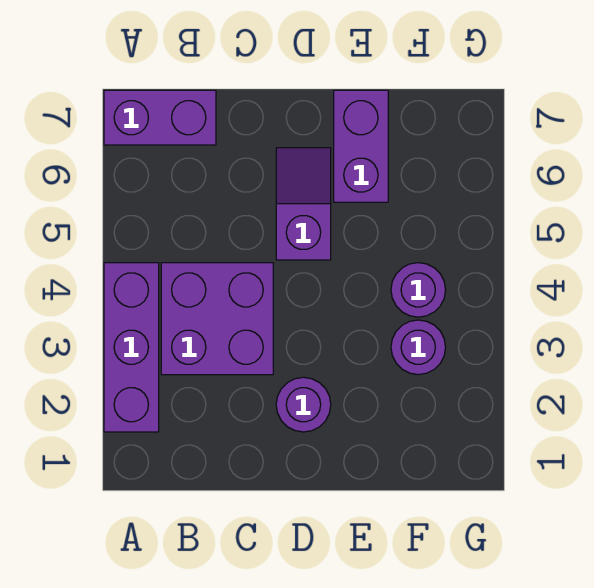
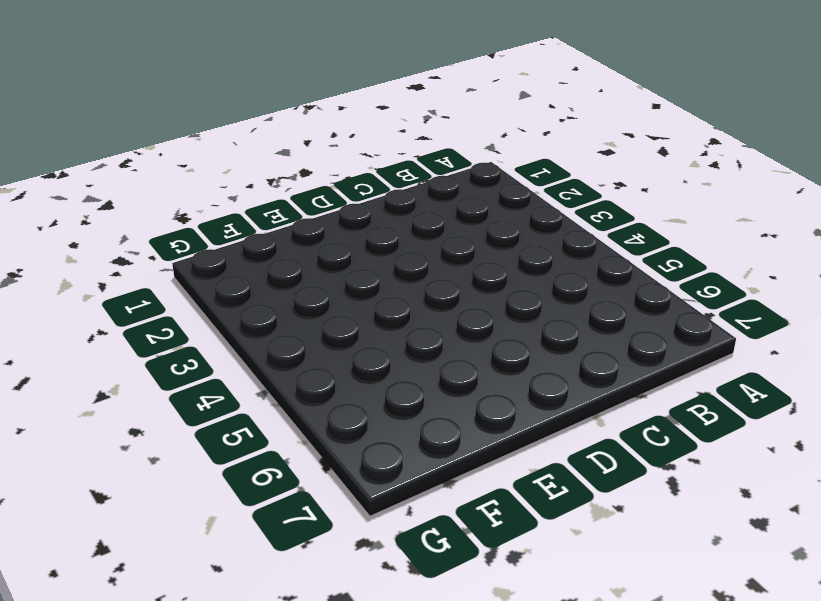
none -> purple 1x3 brick [104,263,159,432]
none -> purple 1x2 brick [104,90,216,145]

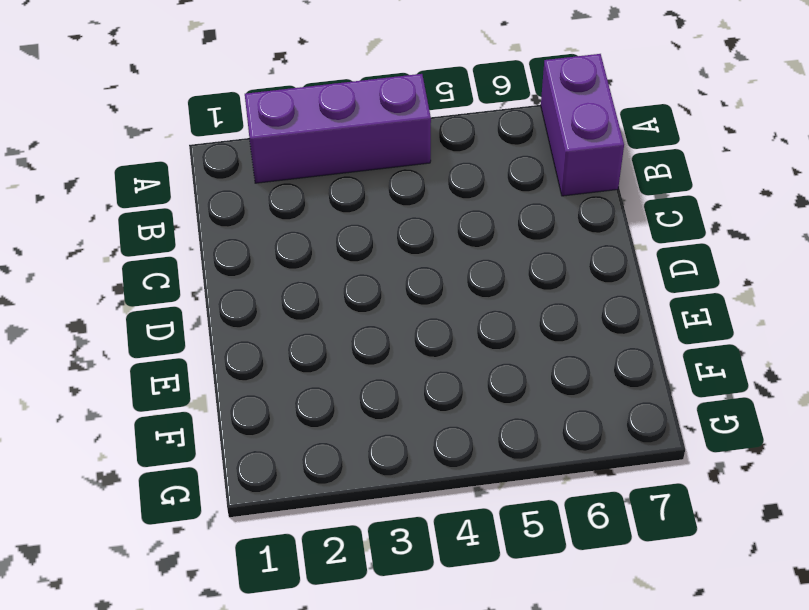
none -> purple 2x2 brick [161,263,273,375]
none -> purple 1x1 round brick [276,377,331,432]

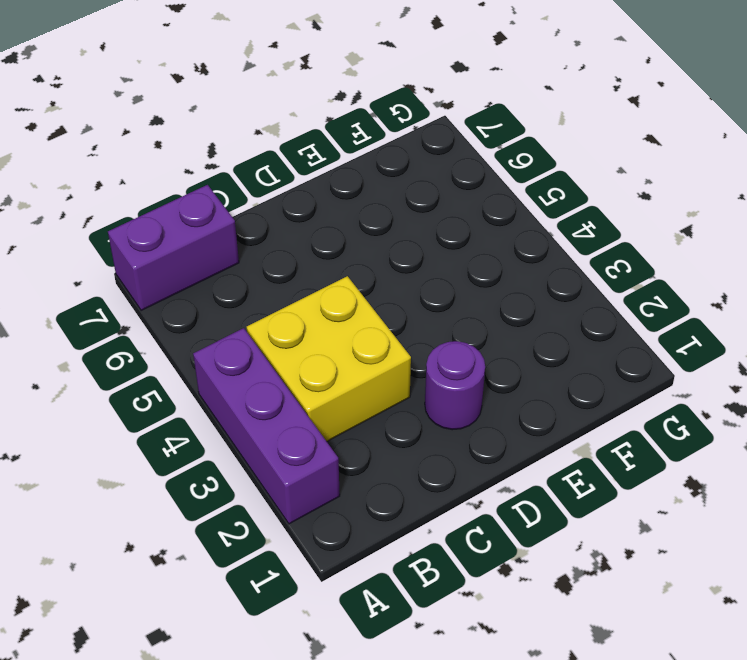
yellow 2x2 brick [247,276,411,441] -> purple 2x2 brick [161,263,273,375]
none -> purple 1x2 slope [276,148,331,260]
none -> purple 1x2 brick [334,90,388,202]

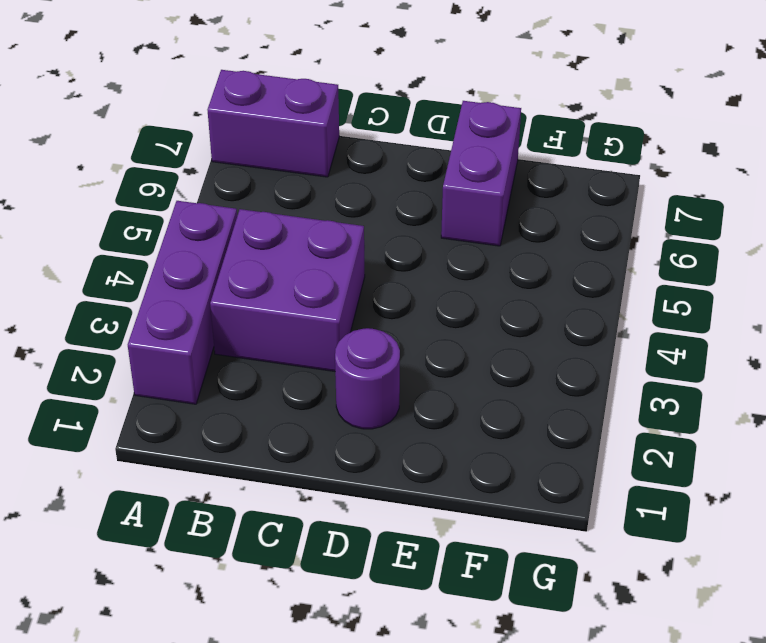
none -> purple 1x2 slope [276,148,331,260]
none -> purple 1x1 round brick [391,320,446,375]

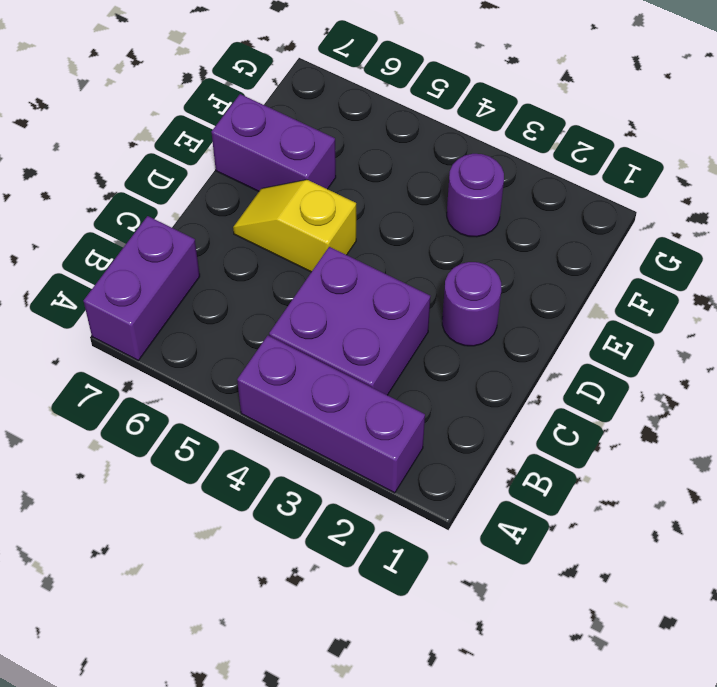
yellow 1x2 slope [233,180,356,272] -> purple 1x2 slope [276,148,331,260]
none -> purple 1x1 round brick [391,263,446,317]

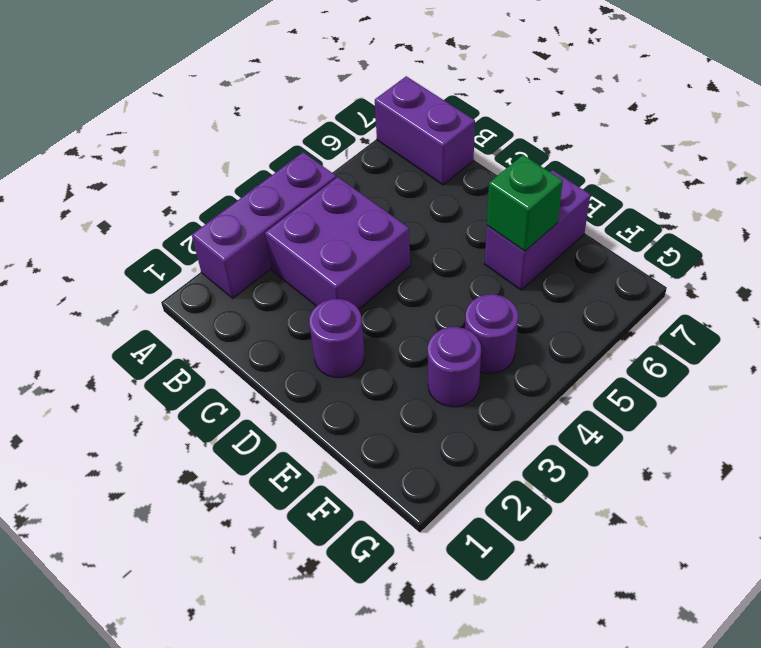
green 1x1 brick [487,155,563,251] -> none
none -> purple 1x2 slope [276,148,331,260]

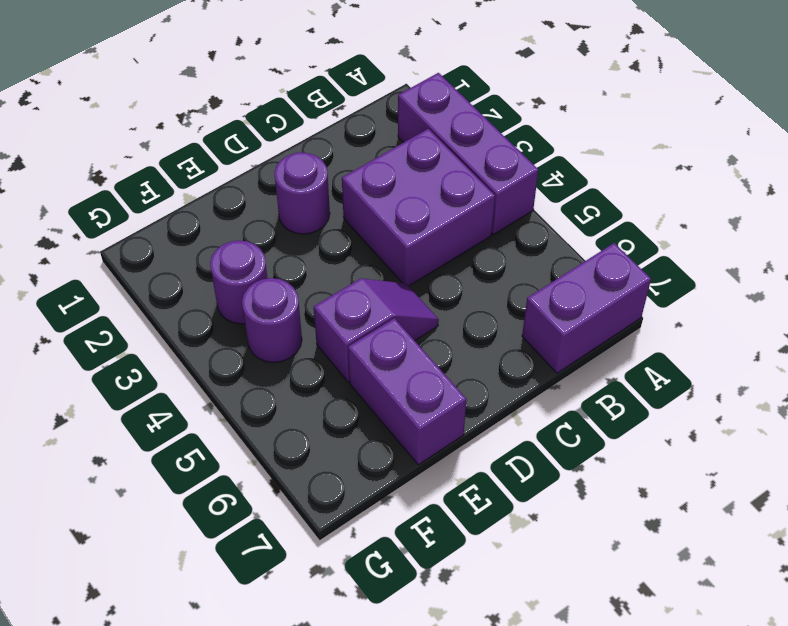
purple 1x2 slope [314,278,439,382] -> purple 1x2 slope turned to [276,148,331,260]

